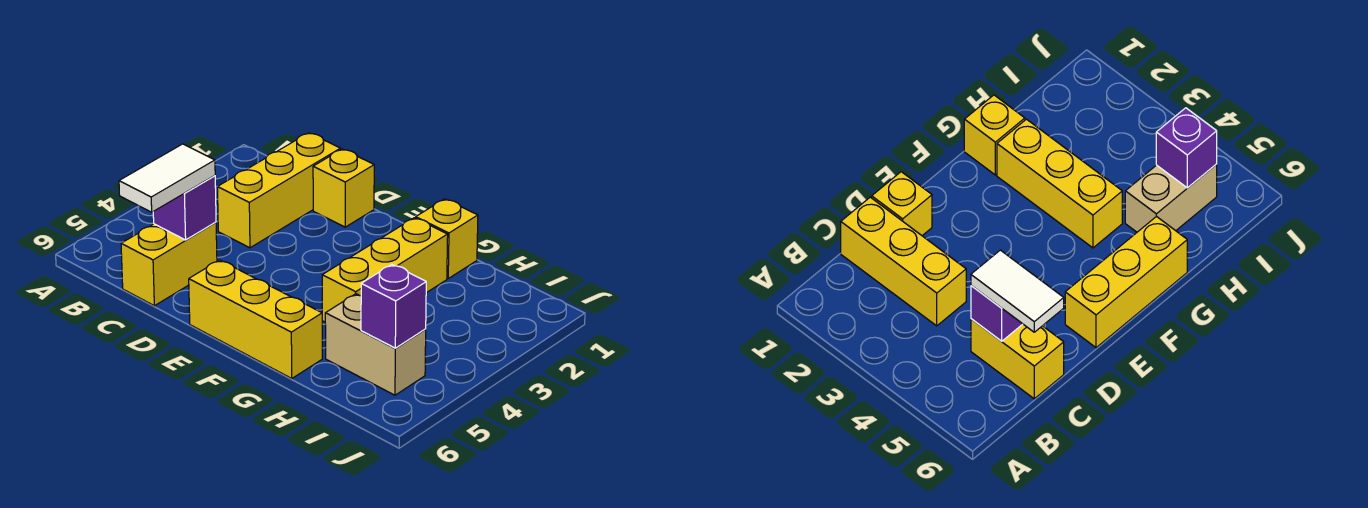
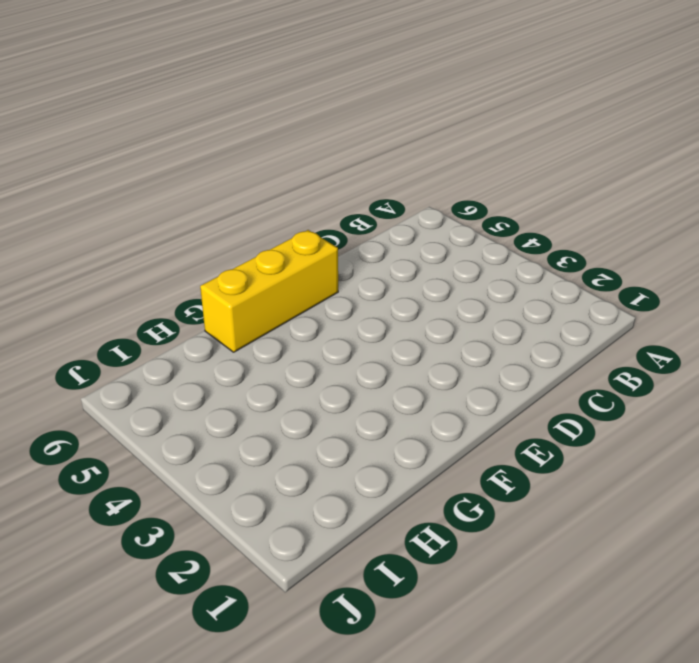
none -> yellow 1x3 brick [218,133,341,248]
none -> yellow 1x2 brick [121,222,217,306]

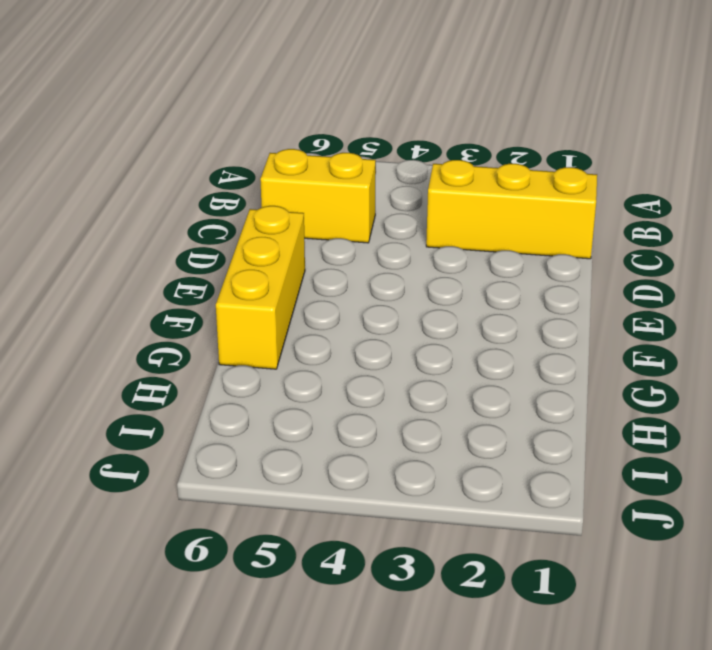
none -> yellow 1x1 brick [313,149,374,227]
none -> yellow 1x1 brick [416,199,478,278]

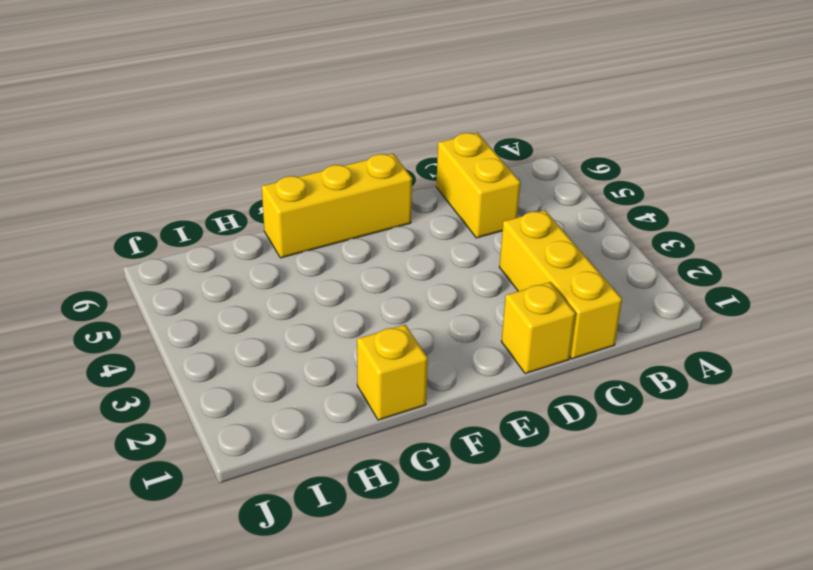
none -> yellow 1x3 brick [322,218,448,322]
none -> tan 1x2 brick [325,294,426,395]

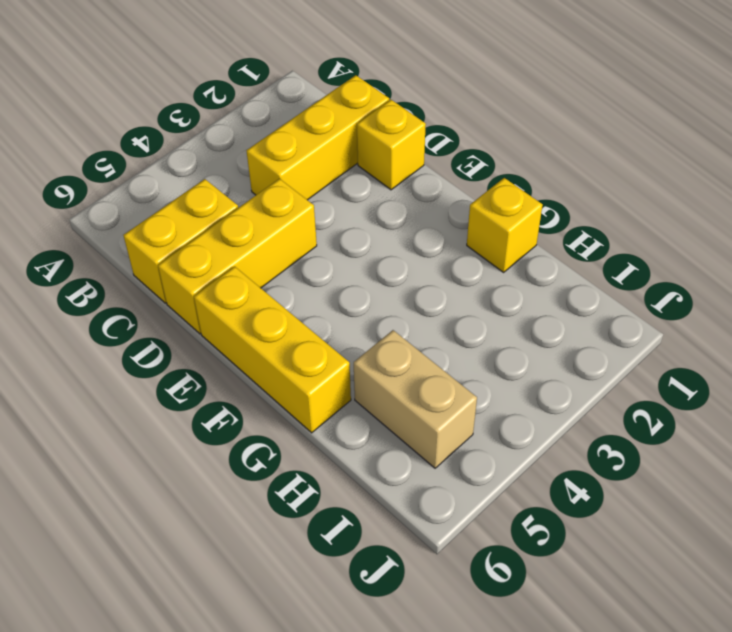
yellow 1x3 brick [158,179,317,334] -> yellow 1x3 brick moved to [322,218,448,322]
none -> purple 1x1 brick [153,176,216,240]
none -> purple 1x1 brick [361,264,426,348]

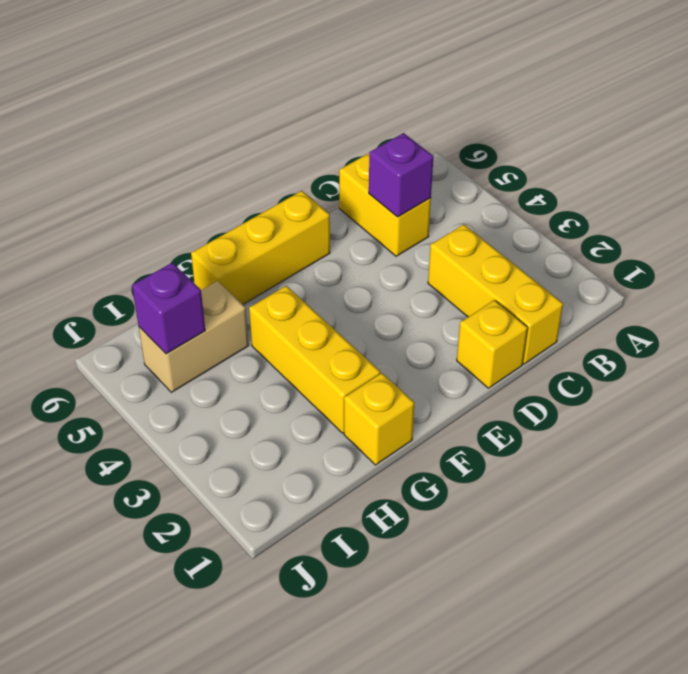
none -> white 1x2 tile [119,144,215,212]

